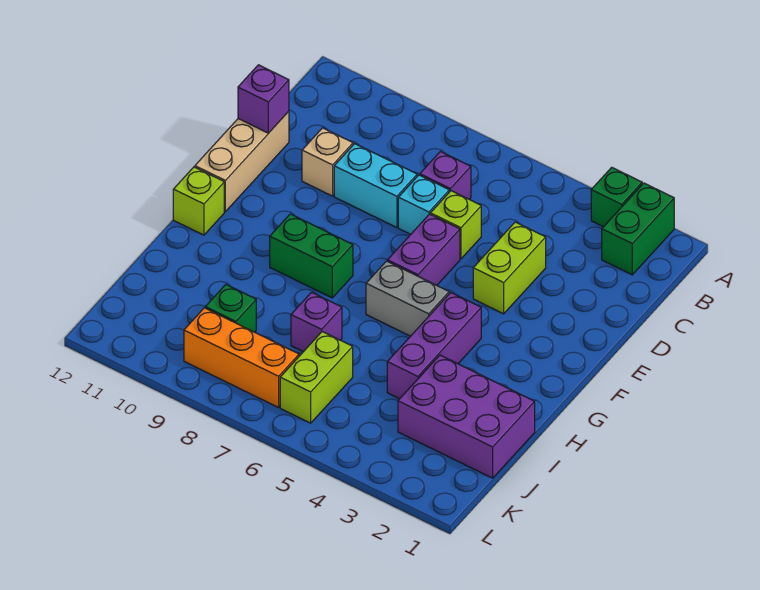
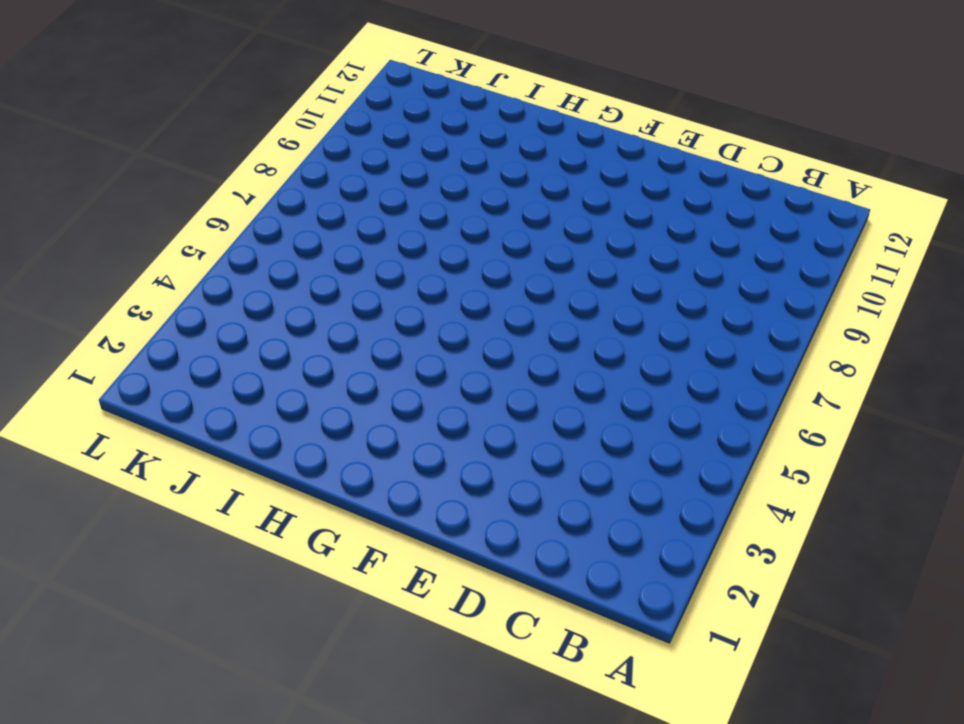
none -> green 1x2 brick [602,183,674,275]
none -> green 1x1 brick [591,167,642,227]
none -> purple 1x1 brick [420,152,471,199]

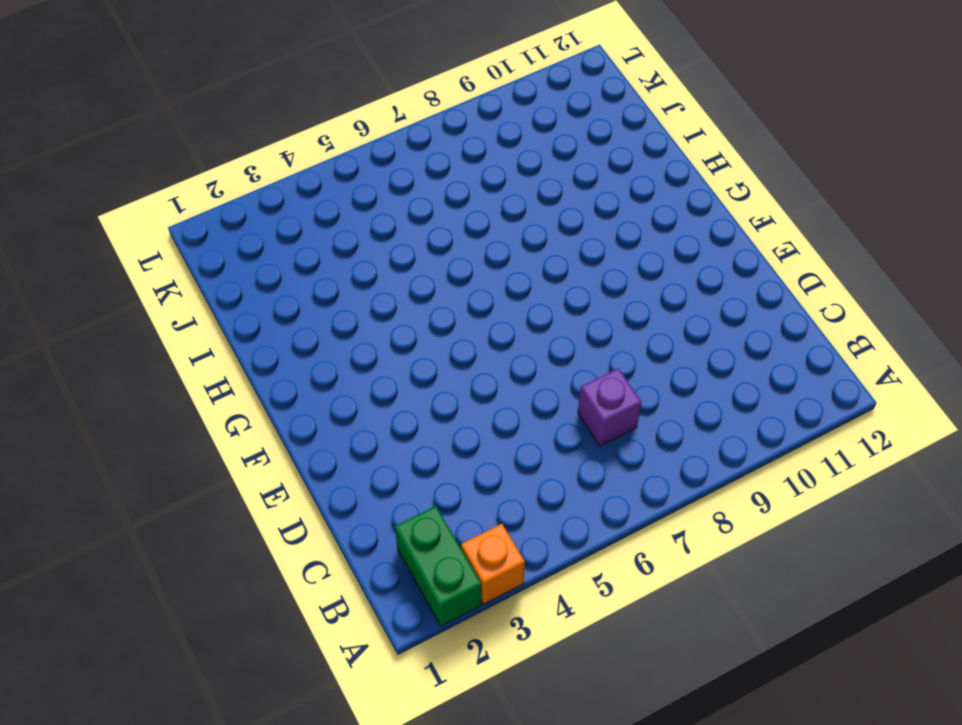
orange 1x1 brick [461,524,525,604] -> green 1x1 brick [591,167,642,227]
none -> lime 1x2 brick [473,222,546,314]
none -> lime 1x1 brick [430,191,481,259]
none -> cyan 1x1 brick [398,175,449,234]

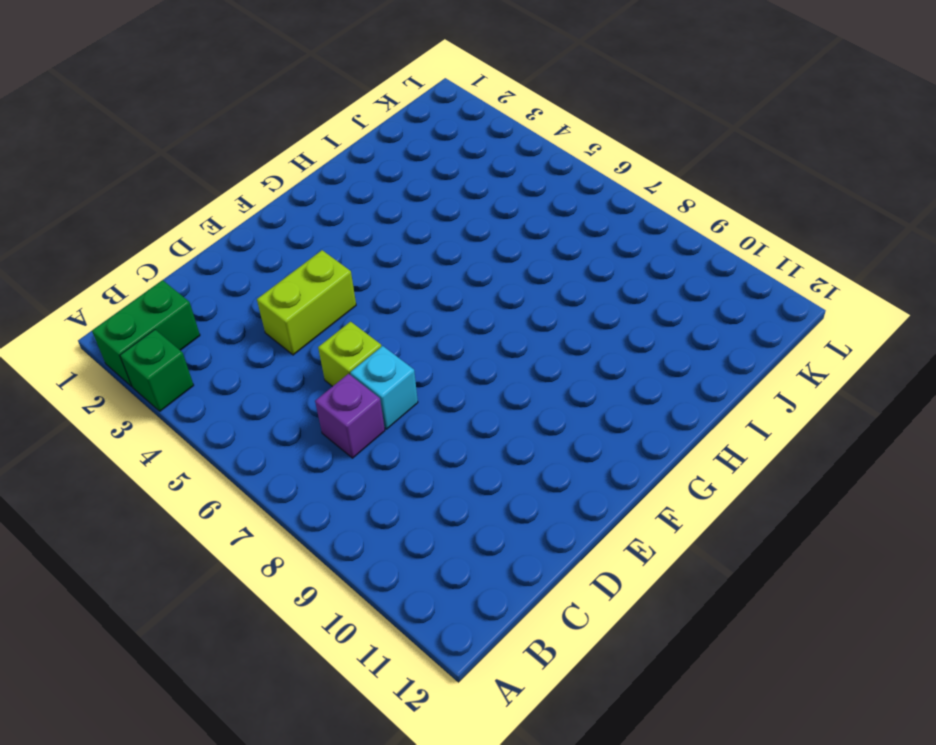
none -> cyan 1x2 brick [334,144,417,228]
none -> tan 1x1 brick [302,128,353,196]
none -> tan 1x3 brick [195,111,289,212]

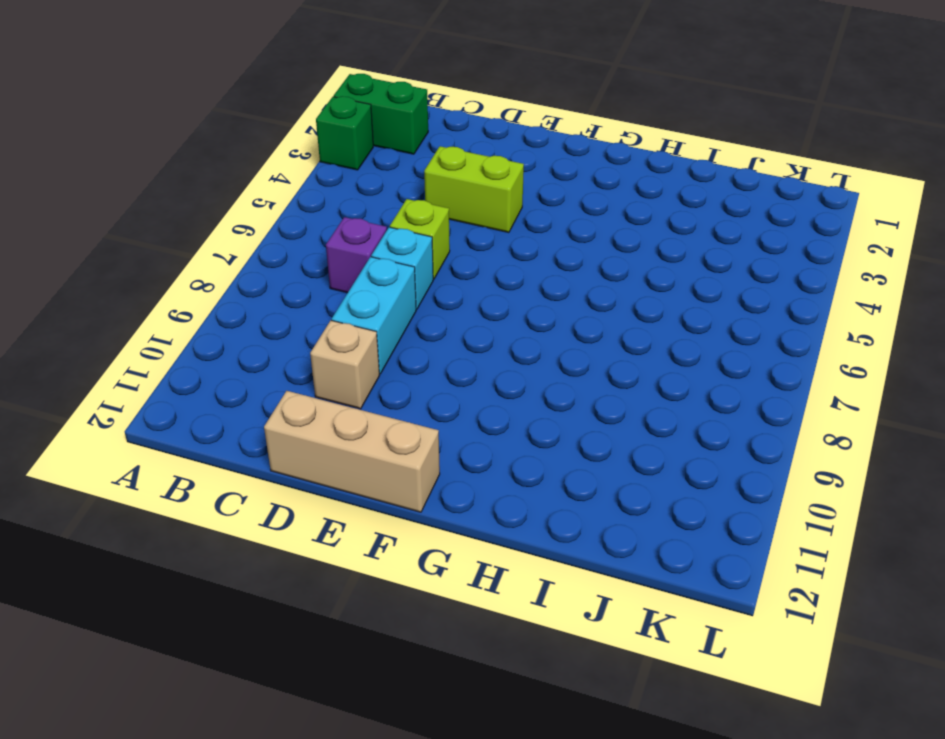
none -> purple 1x2 brick [388,214,460,285]
none -> purple 1x3 brick [387,293,481,399]
none -> grey 1x2 brick [366,261,449,336]

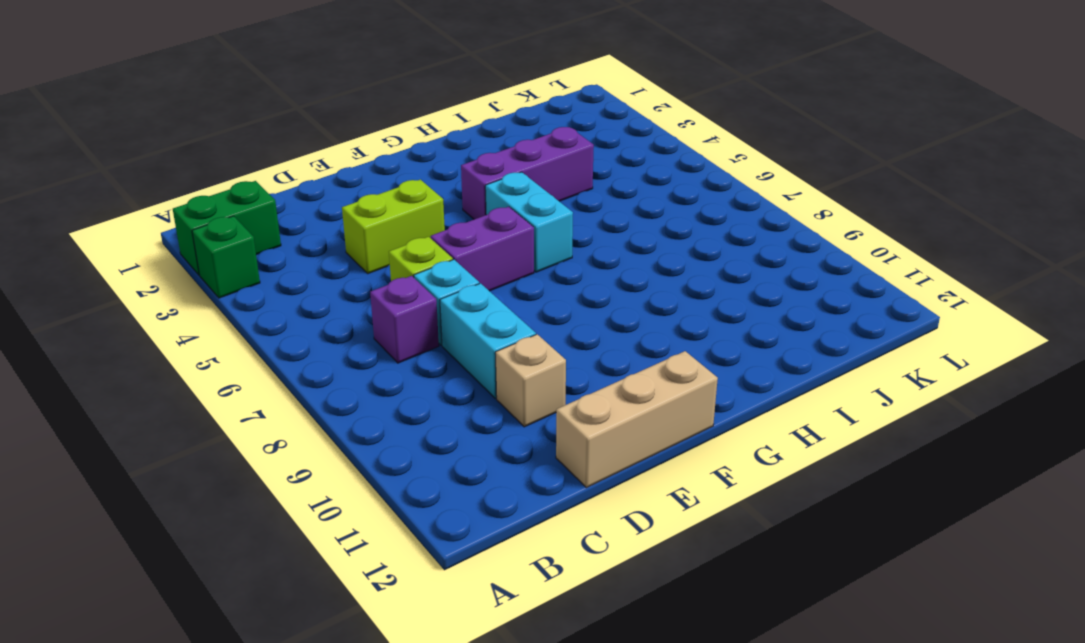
cyan 1x2 brick [485,172,573,272] -> grey 1x2 brick [366,261,449,336]
none -> green 1x2 brick [270,214,353,298]
none -> lime 1x1 brick [173,167,224,235]
none -> purple 2x3 brick [398,355,535,478]

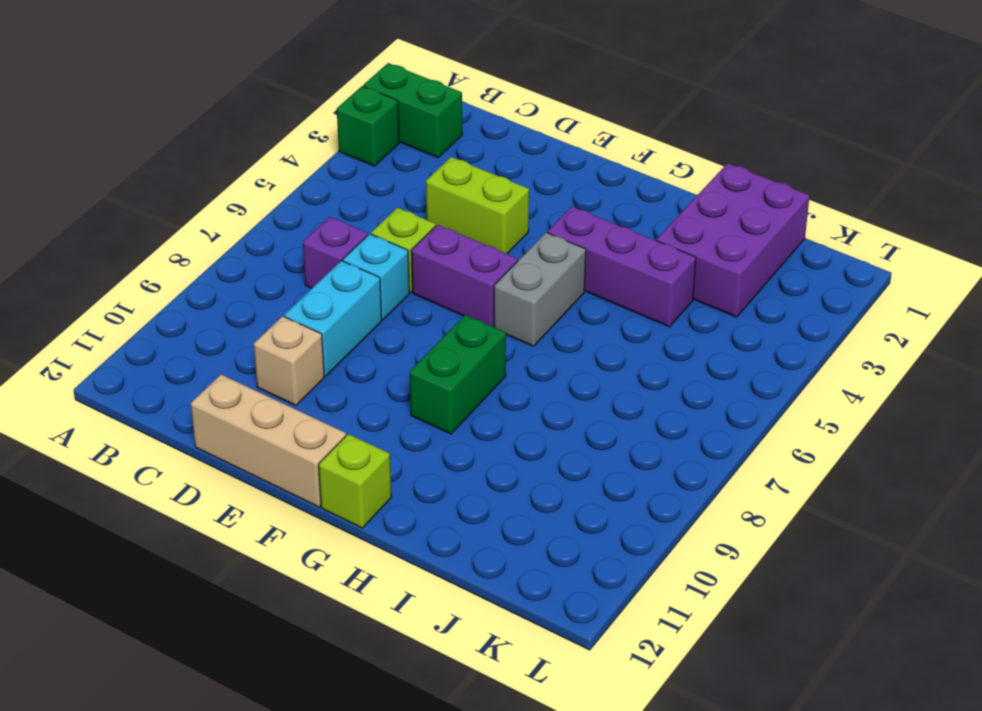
none -> purple 1x1 brick [291,292,342,352]
none -> lime 1x2 brick [280,332,353,423]
none -> green 1x1 brick [205,285,256,332]

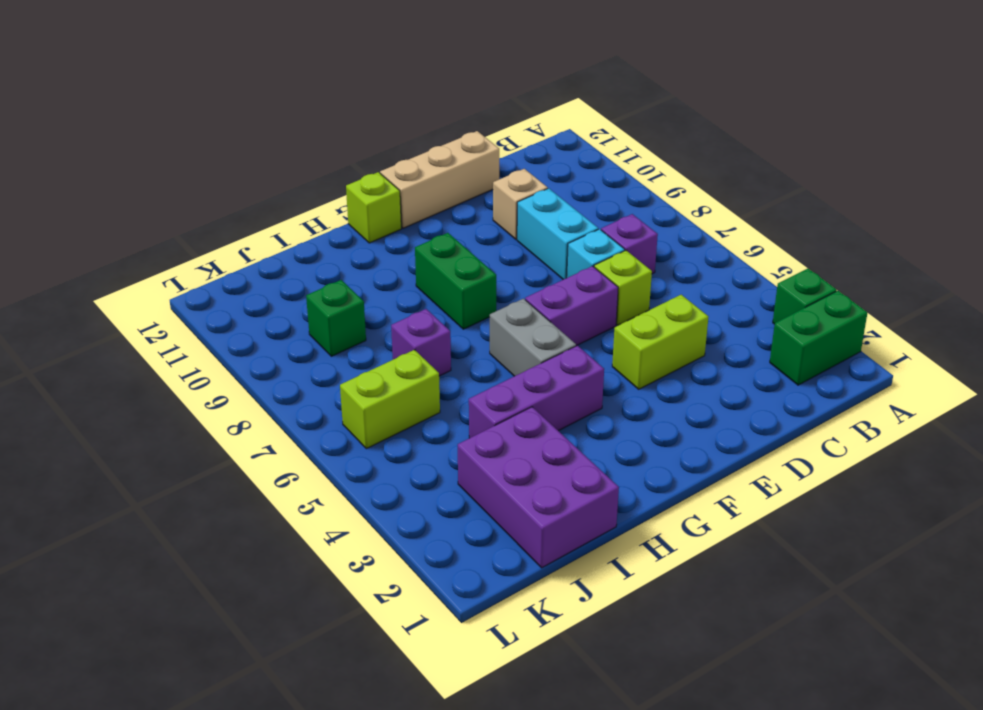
none -> orange 1x3 brick [184,308,299,407]
none -> purple 1x1 brick [238,65,289,133]

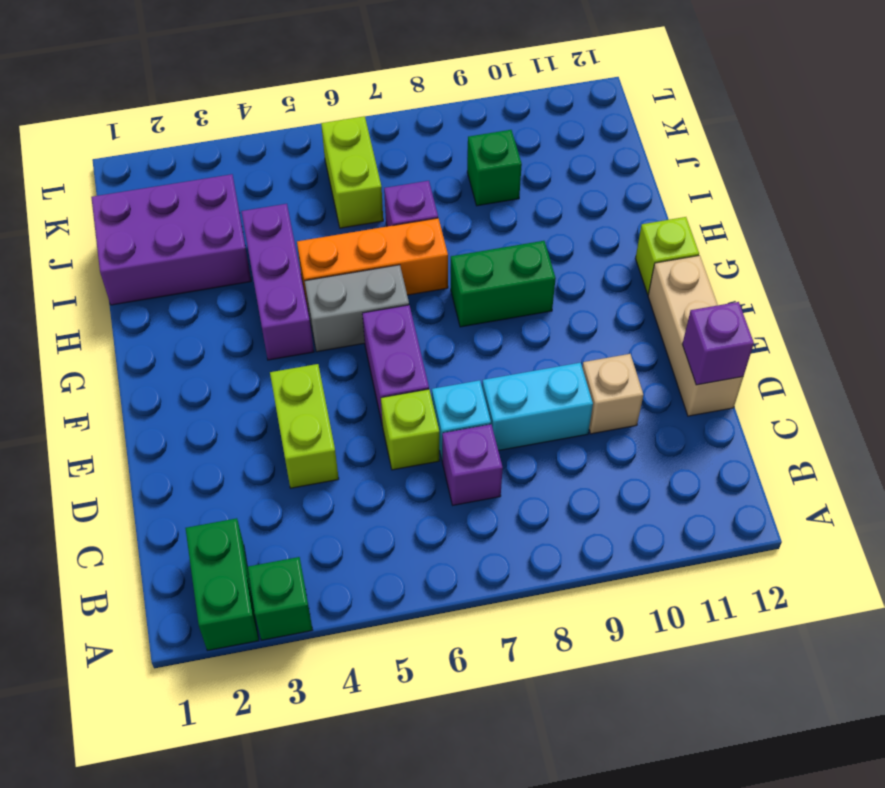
orange 1x3 brick [297,218,448,307] -> orange 1x3 brick moved to [184,308,299,407]

